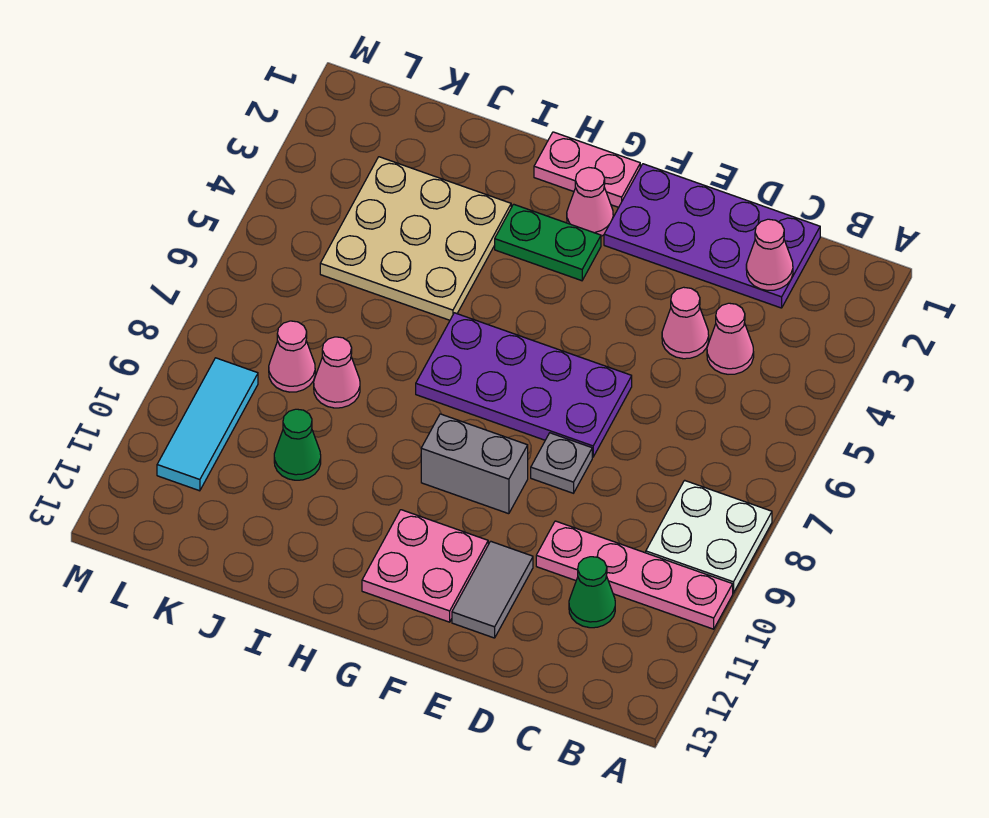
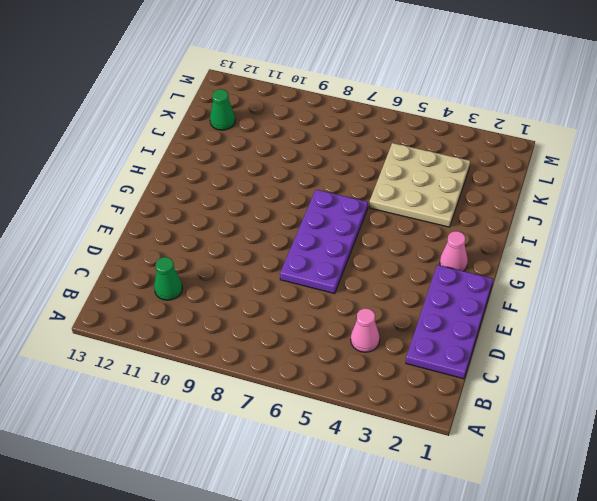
green 1x1 cone [210,89,235,130] -> green 1x1 cone moved to [274,409,321,480]
none -> white 2x2 plate [646,480,772,593]
none -> pink 1x4 plate [536,521,733,629]
none -> pink 1x1 cone [662,287,709,359]

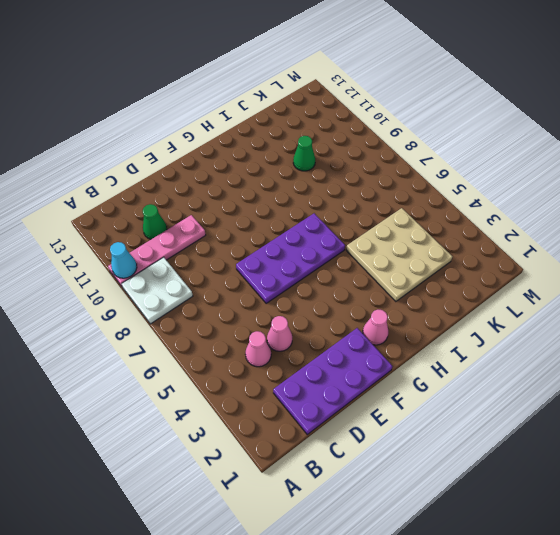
cyan 1x1 cone [110,242,137,278] -> none
none -> grey 1x1 plate [531,433,592,493]
none -> grey 1x2 tile [452,541,533,638]
none -> grey 1x2 brick [421,414,528,514]

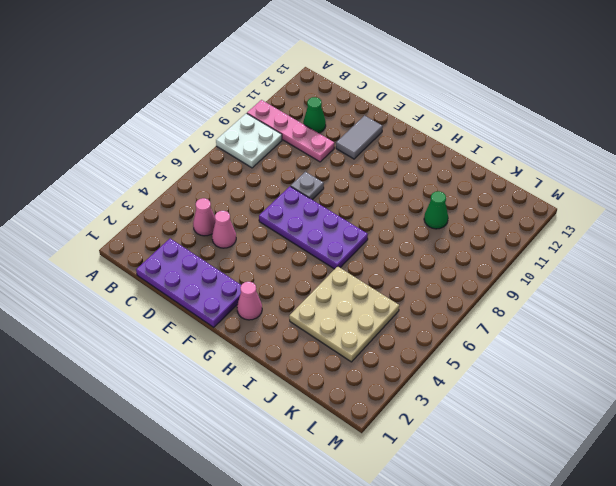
none -> grey 1x2 brick [421,414,528,514]
none -> pink 2x2 plate [362,510,488,622]
none -> pink 1x2 plate [534,132,640,207]

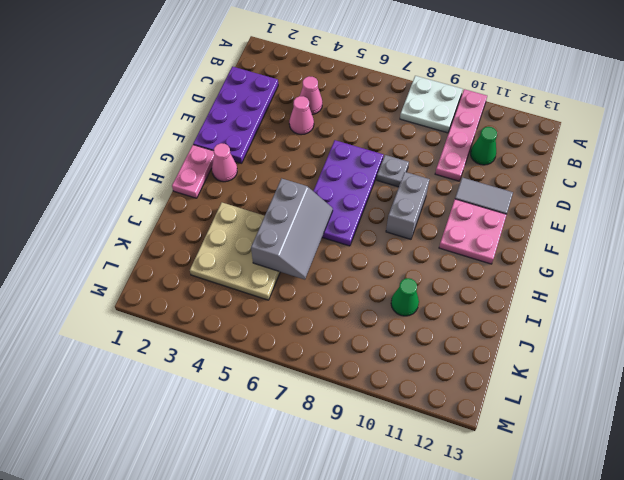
grey 2x3 slope [251,178,333,280] -> none
none -> green 1x2 plate [495,204,601,281]
none -> pink 1x1 cone [314,337,360,408]
none -> pink 1x1 cone [269,321,315,392]

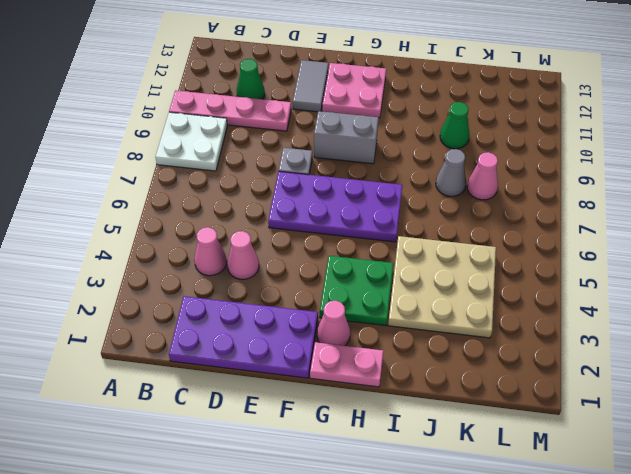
green 2x2 plate [320,256,394,326] -> green 1x2 plate [495,204,601,281]
grey 1x1 cone [436,149,466,196] -> pink 1x1 cone [314,337,360,408]
none -> cyan 1x3 tile [157,358,258,491]
none -> pink 1x1 cone [746,219,793,291]

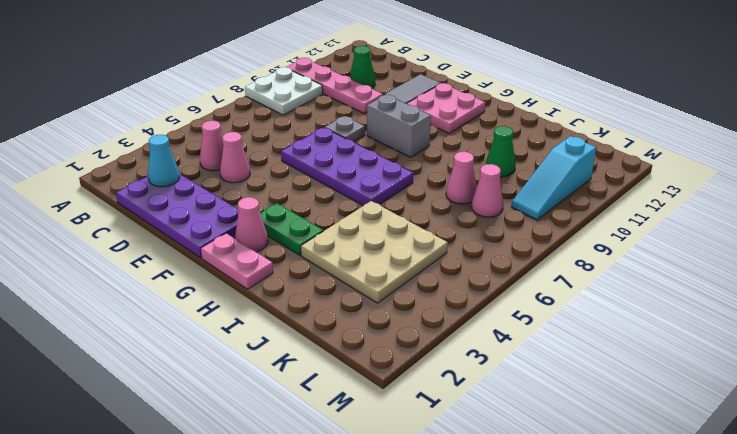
cyan 1x1 cone [148,135,180,187] -> pink 1x1 cone [746,219,793,291]
cyan 1x3 slope [512,136,596,220] -> cyan 1x3 tile [157,358,258,491]

